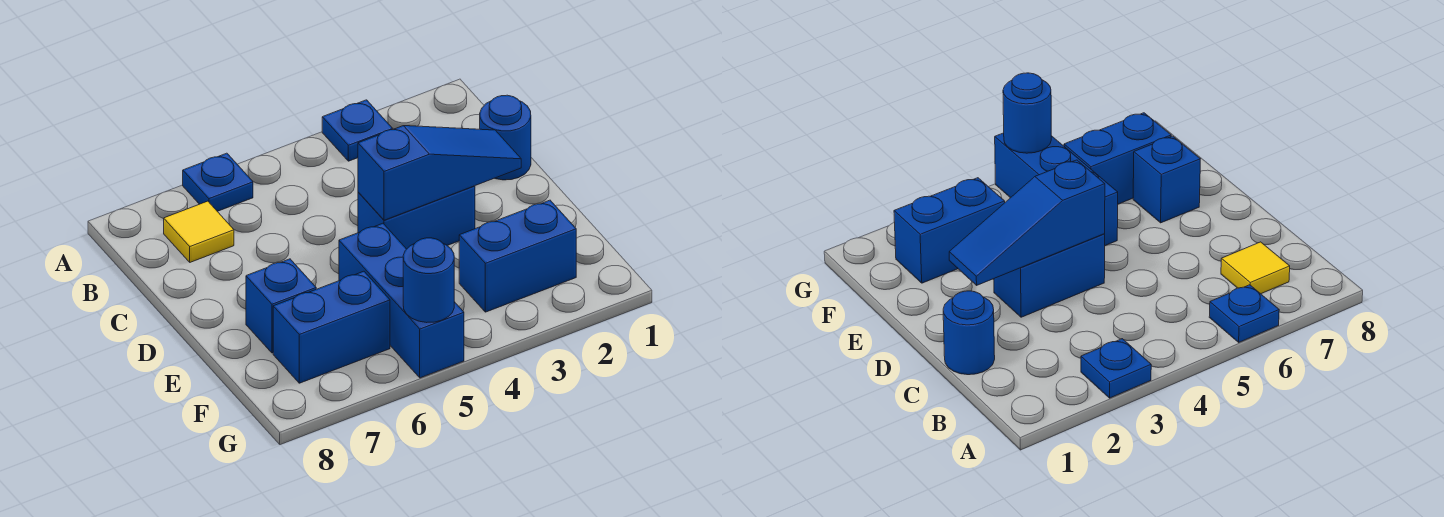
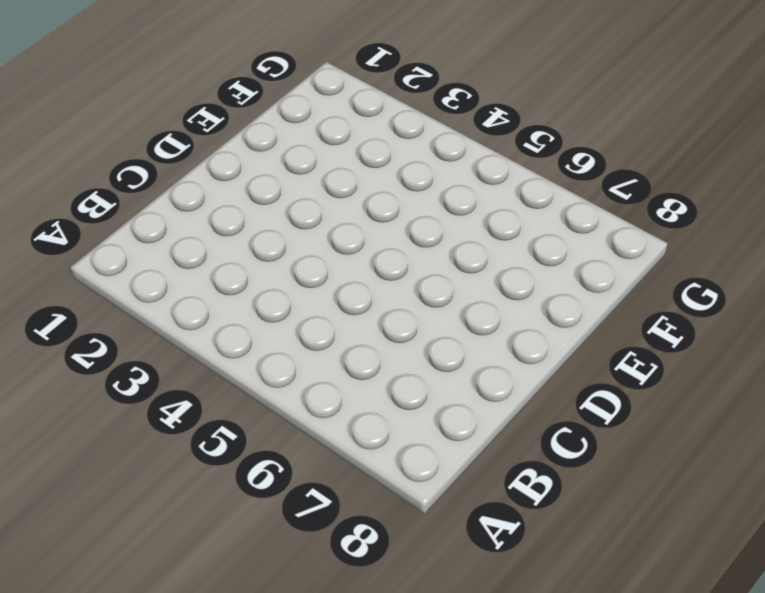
none -> blue 1x1 plate [322,100,393,161]
none -> blue 1x1 plate [183,153,253,211]

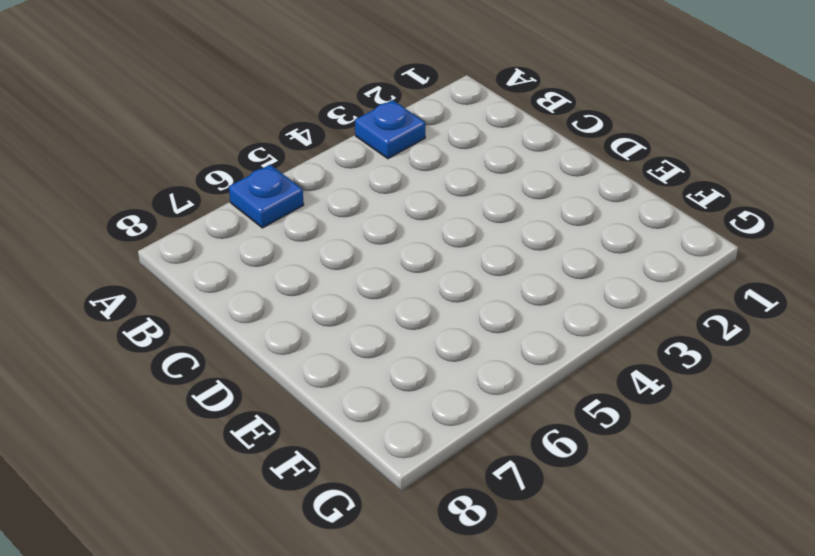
none -> yellow 1x1 tile [164,201,234,262]
none -> blue 1x1 round brick [480,95,531,180]

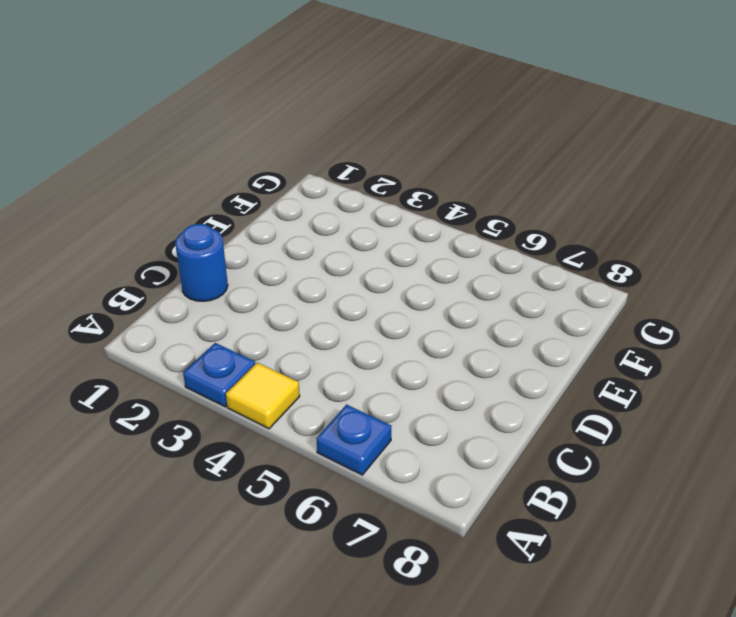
yellow 1x1 tile [226,363,300,429] -> yellow 1x1 tile moved to [164,201,234,262]
none -> blue 1x2 brick [358,186,475,249]
none -> blue 1x3 brick [339,223,464,378]

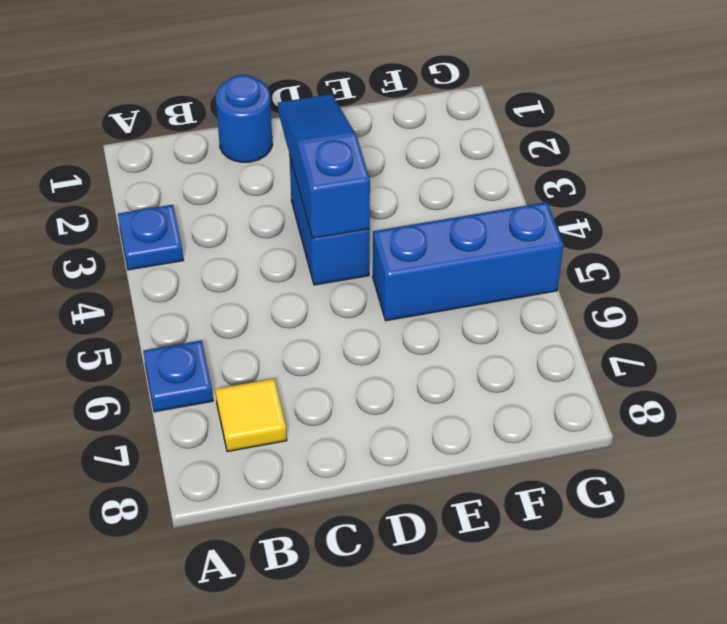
none -> blue 1x1 brick [246,259,316,353]
none -> blue 1x2 brick [459,200,576,312]

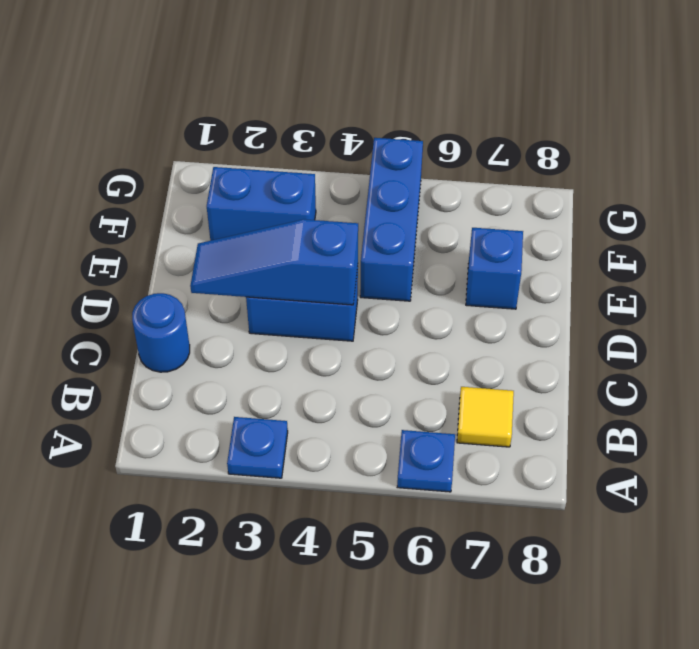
none -> blue 1x2 brick [273,271,390,383]
none -> blue 1x1 round brick [403,238,454,323]

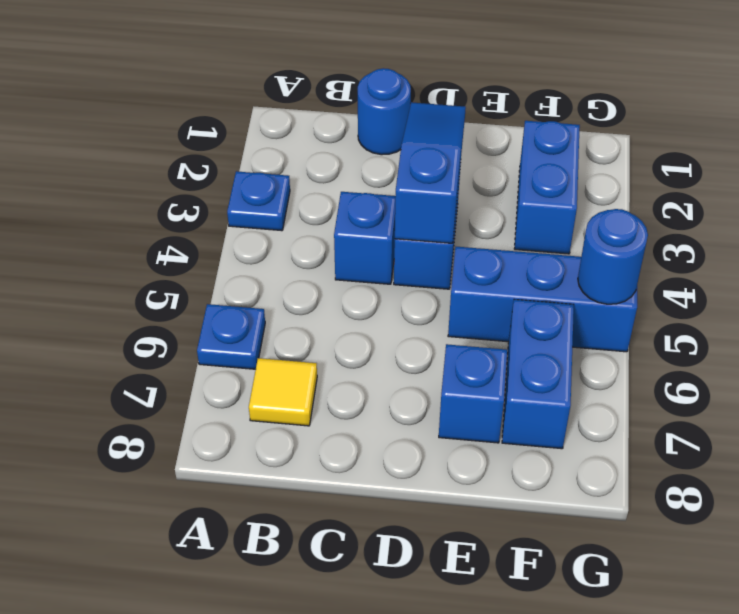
blue 1x1 brick [334,192,396,284] -> none

